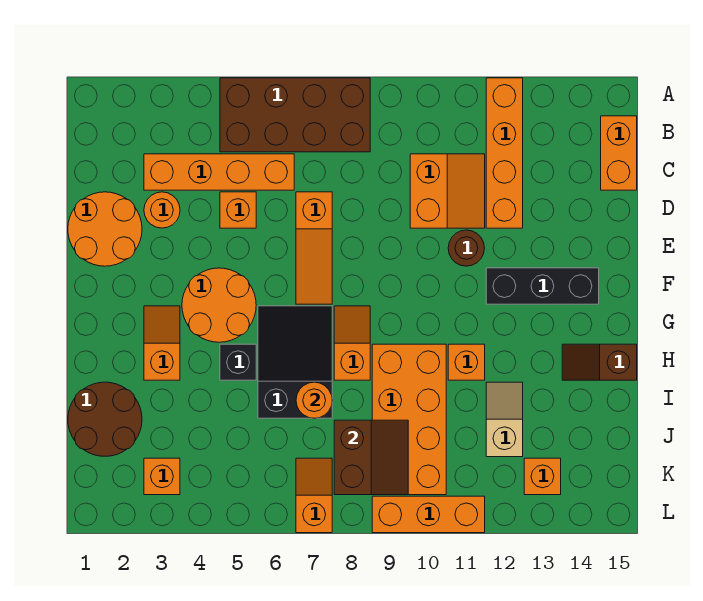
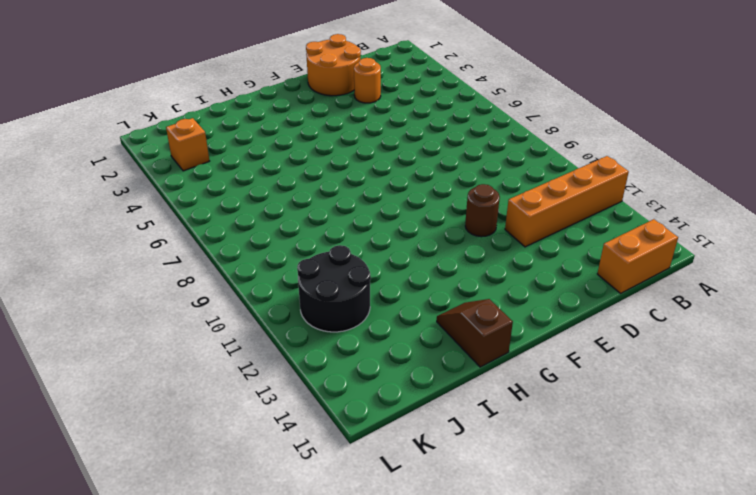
black 2x2 round brick [297,245,371,332] -> tan 1x2 slope [486,382,523,457]
none -> brown 2x4 brick [220,78,370,152]
none -> orange 1x4 brick [144,154,294,190]
none -> orange 2x2 slope [410,154,485,228]

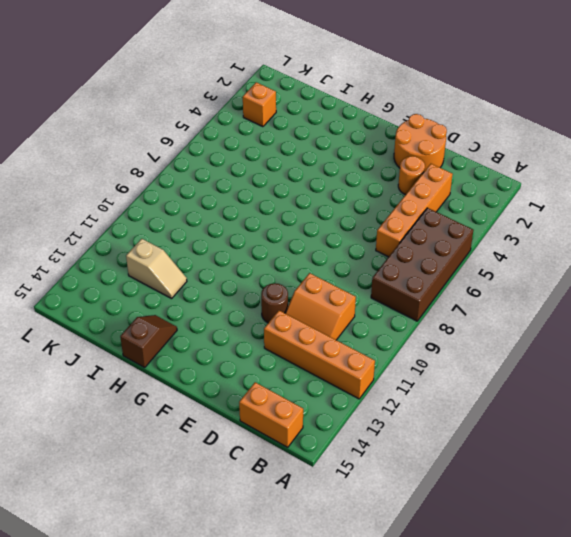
none -> orange 1x1 brick [220,192,256,228]
none -> orange 1x3 slope [296,192,332,304]
none -> orange 2x2 round brick [182,268,256,342]

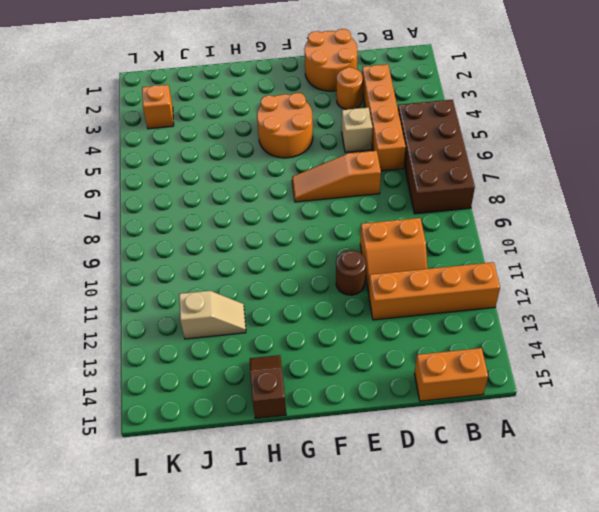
tan 1x1 brick [342,108,372,152] -> orange 1x1 brick [220,192,256,228]
none -> black 1x3 brick [486,268,599,304]
none -> orange 1x2 slope [144,306,180,380]
none -> black 2x3 slope [258,306,332,418]

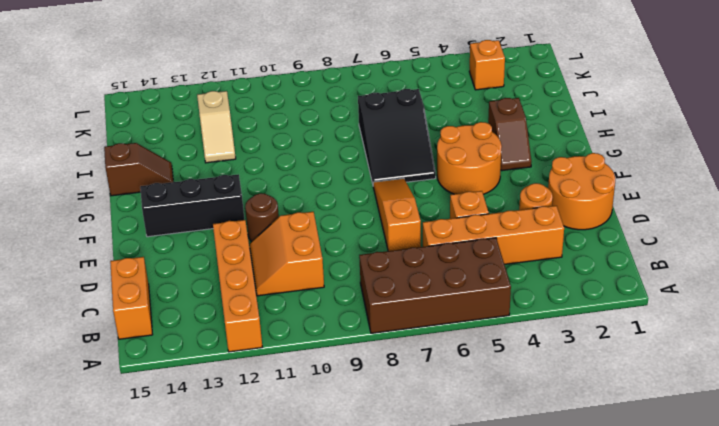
brown 1x2 slope [488,98,531,171] -> orange 1x2 slope [144,306,180,380]
none -> orange 1x2 slope [334,306,370,380]
none -> black 1x1 brick [220,344,256,380]
none -> orange 2x4 brick [372,344,446,495]

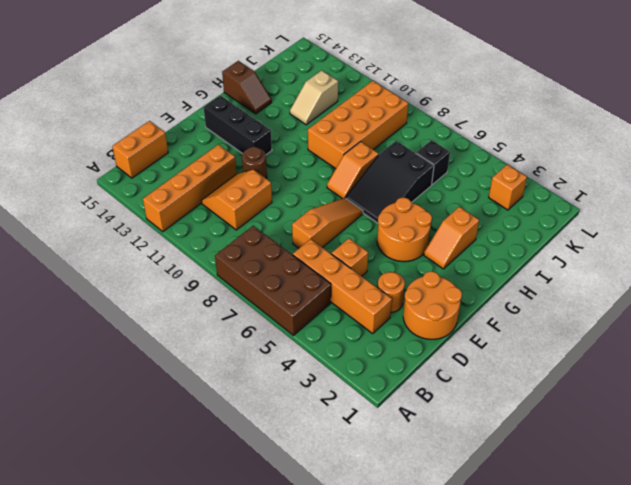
black 1x1 brick [416,140,450,185] -> black 1x1 brick moved to [220,344,256,380]
none -> orange 1x1 brick [448,344,485,380]
none -> brown 2x2 round brick [68,382,142,456]
none -> orange 1x2 slope [296,458,332,533]

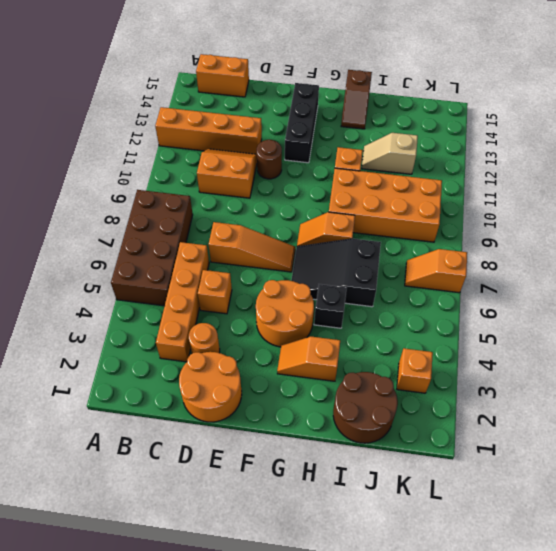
none -> orange 1x1 brick [524,458,561,495]
none -> orange 1x3 brick [372,496,485,533]
none -> orange 1x1 round brick [296,382,332,418]

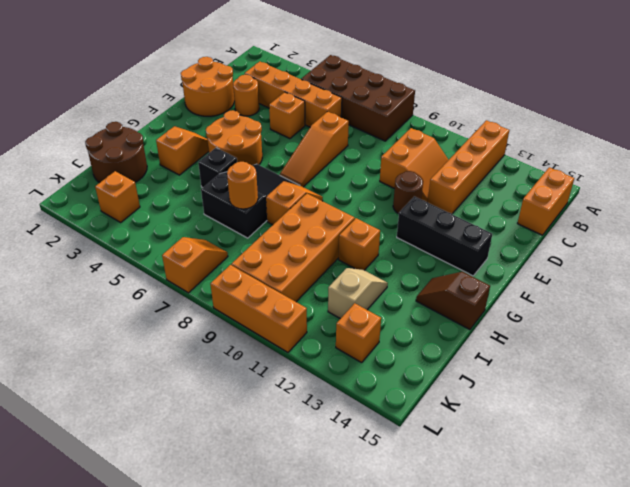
none -> brown 2x2 slope [334,420,408,495]

